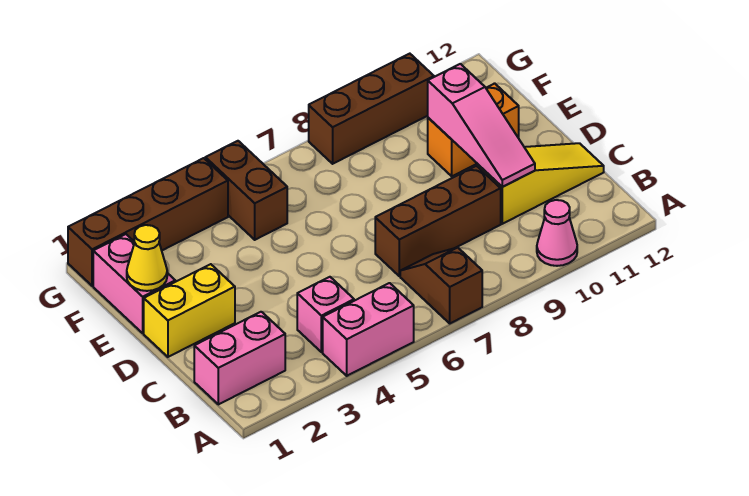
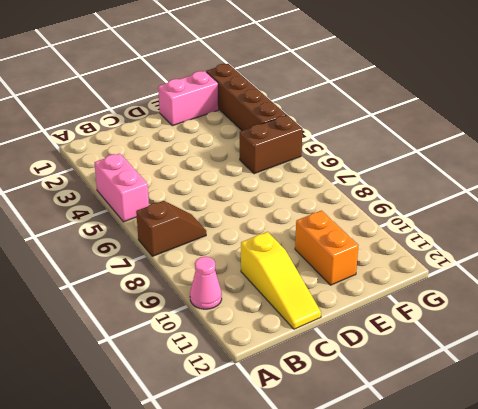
none -> pink 1x2 brick [194,312,285,404]
none -> pink 1x1 brick [297,277,354,352]
none -> brown 1x3 brick [375,166,501,276]

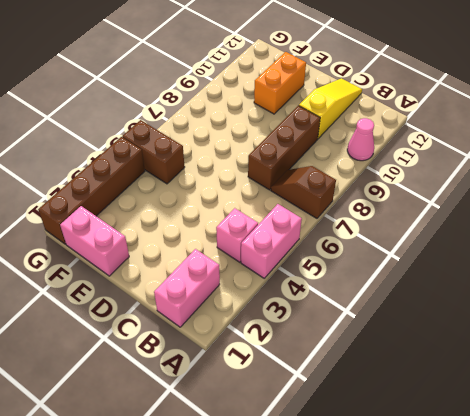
none -> yellow 1x2 brick [144,264,235,357]
none -> brown 1x3 brick [309,54,434,164]
none -> pink 1x3 slope [428,64,535,187]

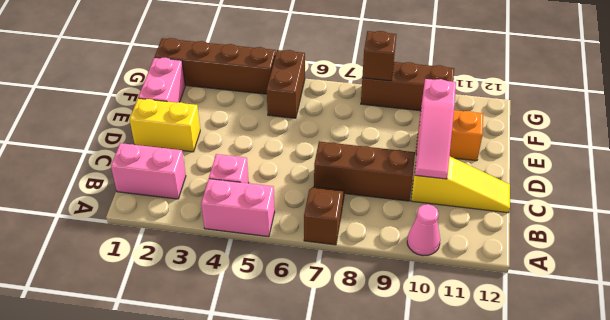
brown 1x1 brick [362,31,396,81] -> none
none -> yellow 1x1 cone [127,225,167,291]

